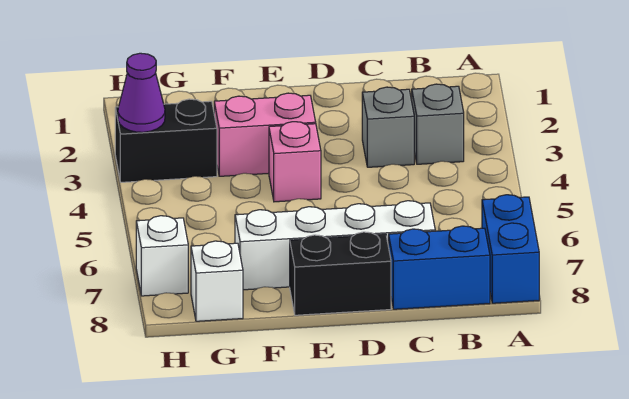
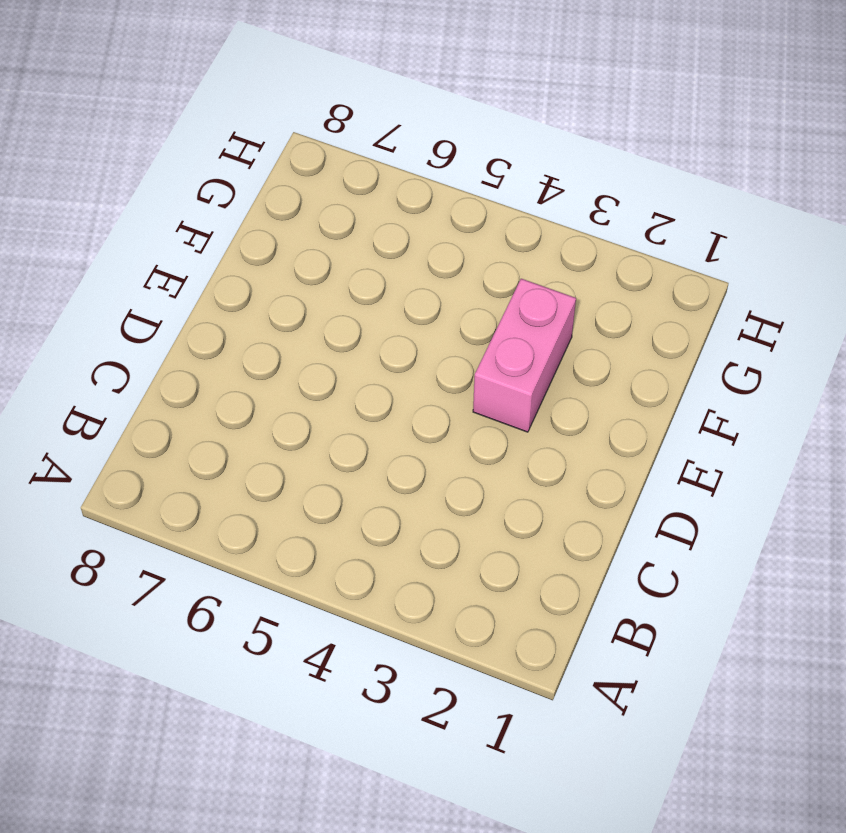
none -> blue 1x2 brick [482,195,539,303]
none -> grey 1x1 brick [412,84,464,164]
none -> blue 1x2 brick [389,226,490,309]

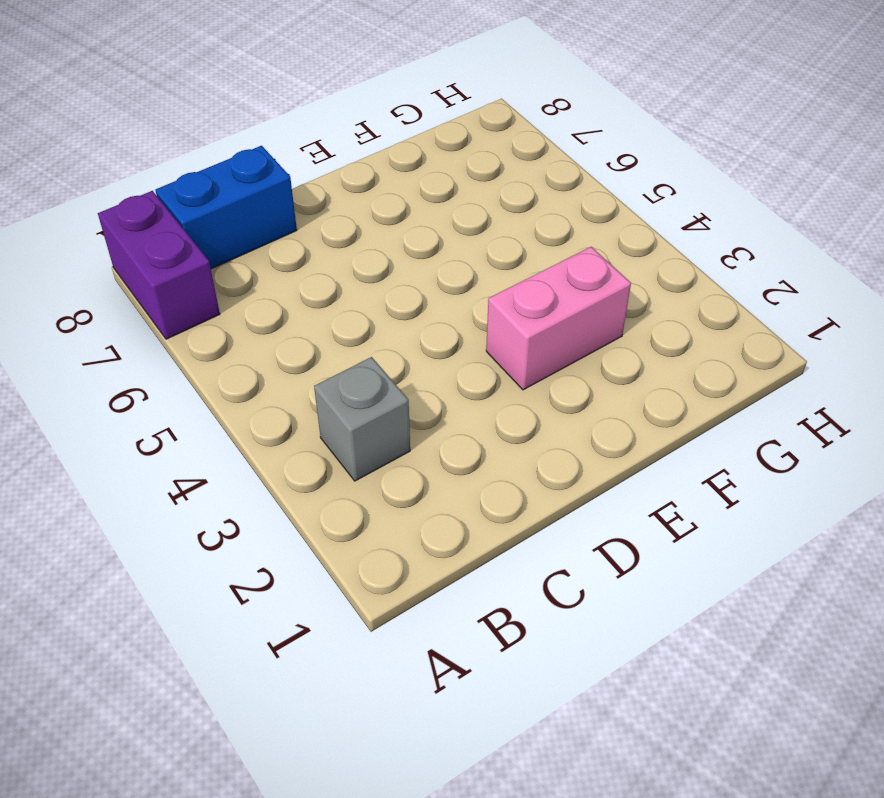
purple 1x2 brick [98,191,220,339] -> blue 1x2 brick [482,195,539,303]
none -> grey 1x1 brick [362,87,414,167]
none -> white 1x4 brick [235,201,435,290]
none -> black 1x2 brick [290,232,391,315]

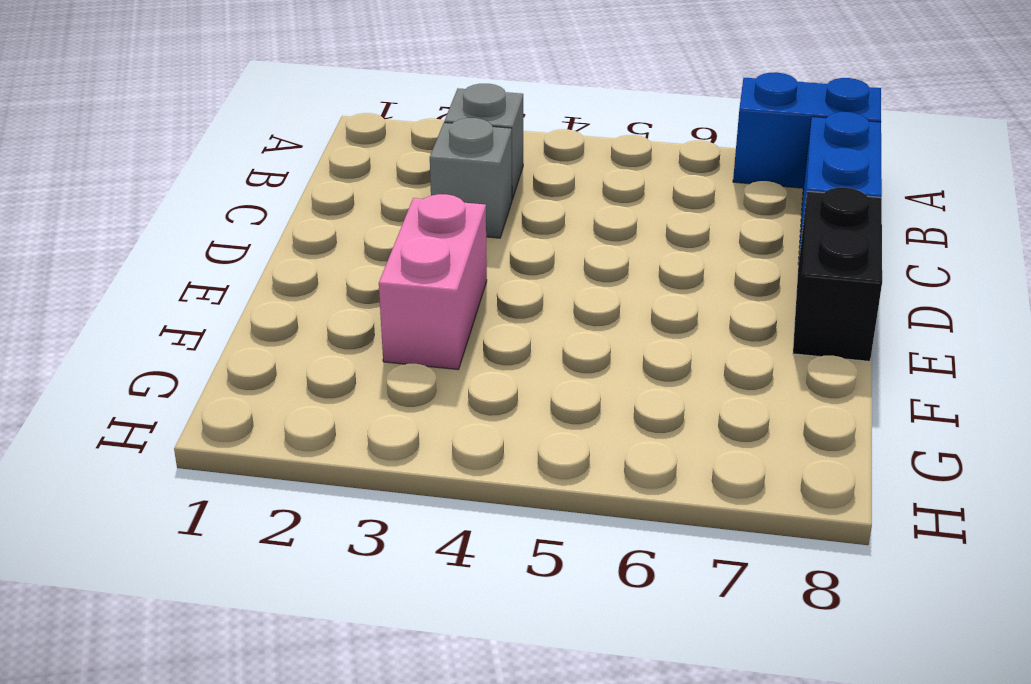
none -> white 1x4 brick [235,201,435,290]
none -> pink 1x1 brick [269,122,321,202]
none -> black 1x2 brick [115,99,217,182]

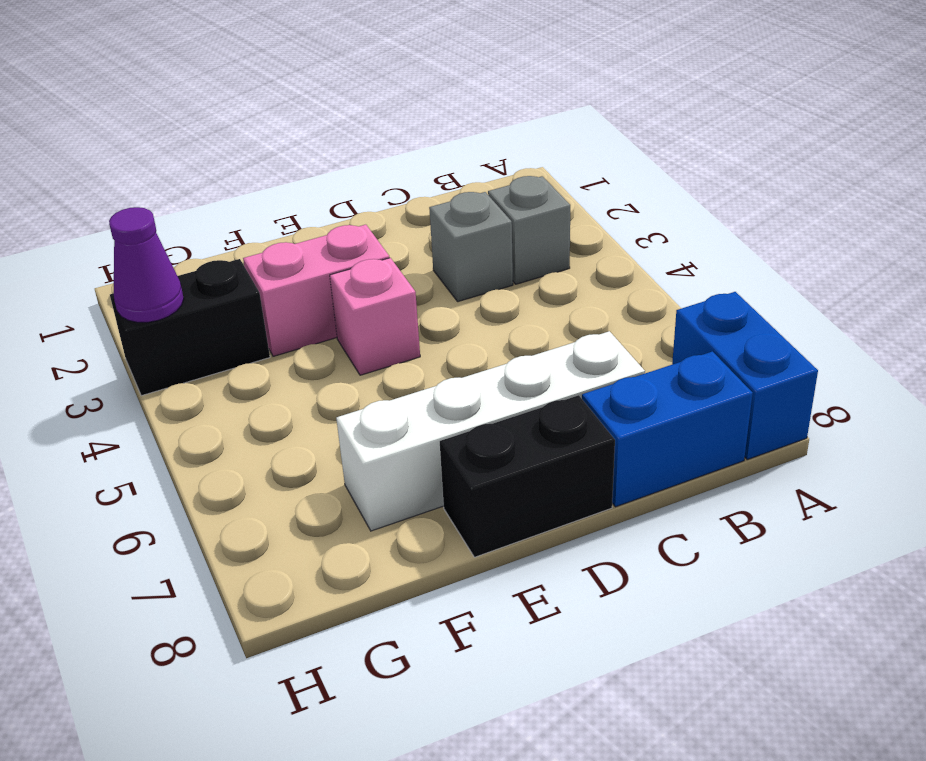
none -> white 1x1 brick [191,241,243,321]
none -> white 1x1 brick [136,216,188,296]

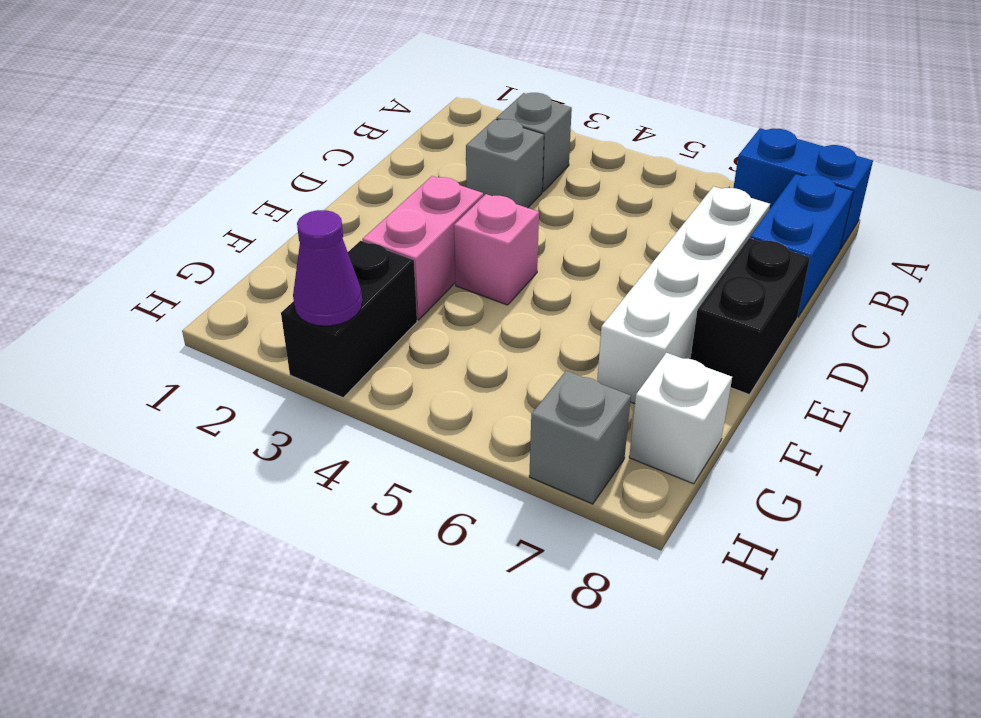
grey 1x1 brick [529,371,631,504] -> white 1x1 brick [136,216,188,296]

